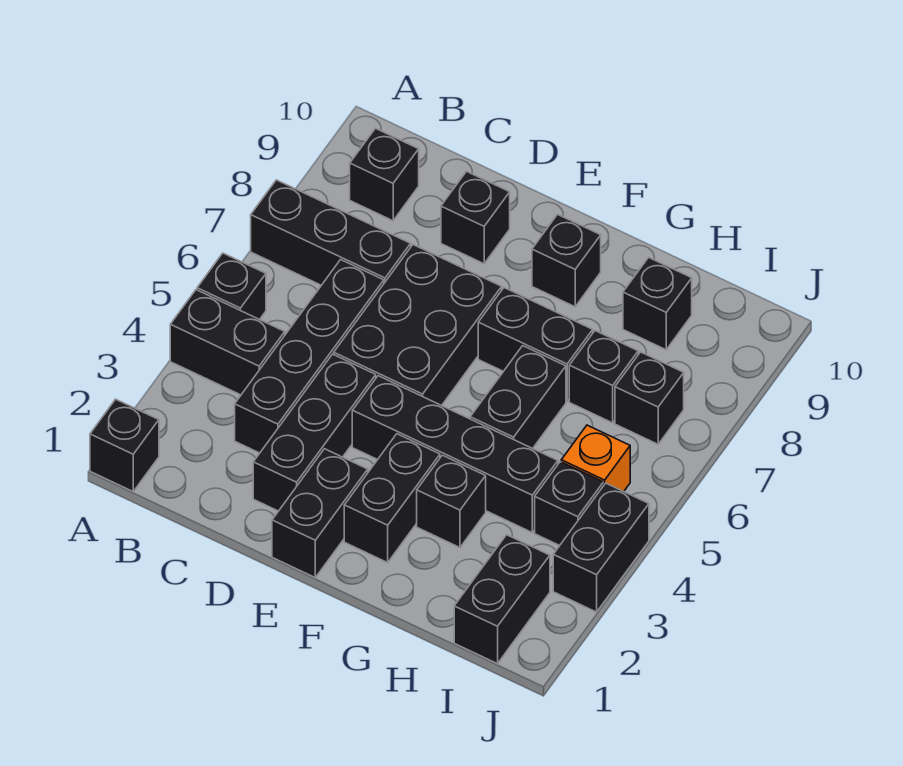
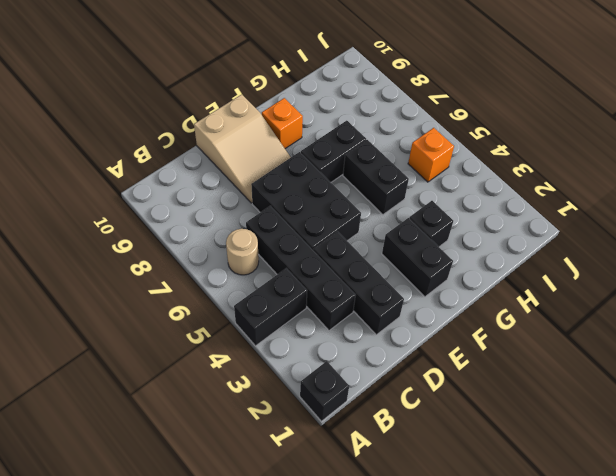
tan 1x1 round brick [226,229,259,275] -> none
tan 2x3 slope [194,95,291,203] -> black 1x1 brick [441,172,510,264]
orange 1x1 brick [262,98,303,149] -> black 1x1 brick [532,214,601,307]
none -> black 1x1 brick [197,253,266,320]
none -> black 1x3 brick [251,180,411,285]
none -> black 1x1 brick [350,129,419,221]

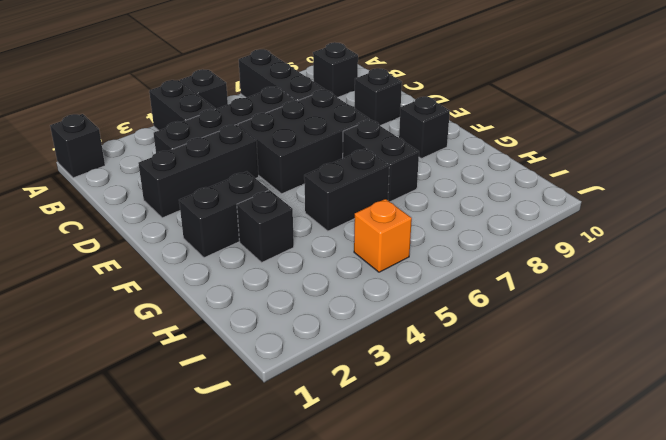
none -> black 1x2 brick [272,449,368,577]
none -> black 1x4 brick [352,376,558,532]
none -> black 1x1 brick [569,331,638,423]

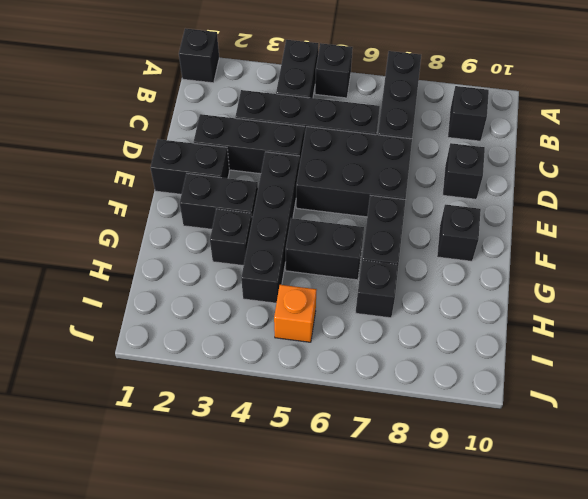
none -> black 1x1 brick [623,257,692,350]
none -> black 1x2 brick [454,535,550,664]
none -> black 1x1 brick [535,462,603,546]

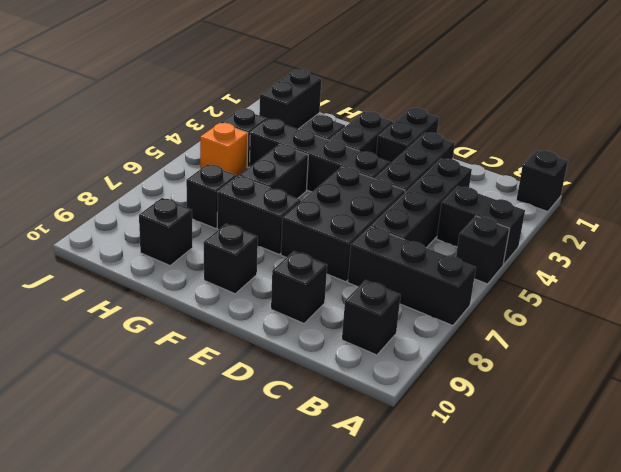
none -> black 1x1 brick [615,352,684,444]
none -> black 1x2 brick [553,483,649,612]

